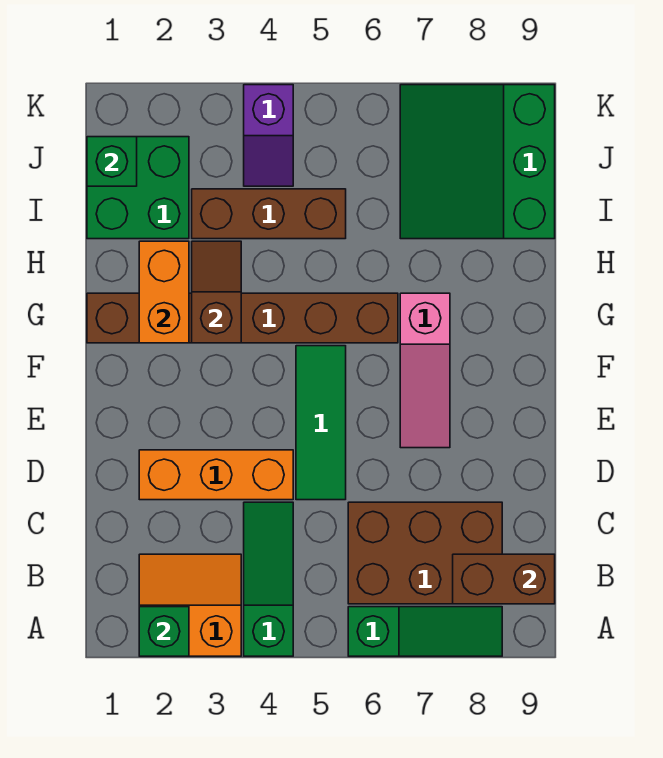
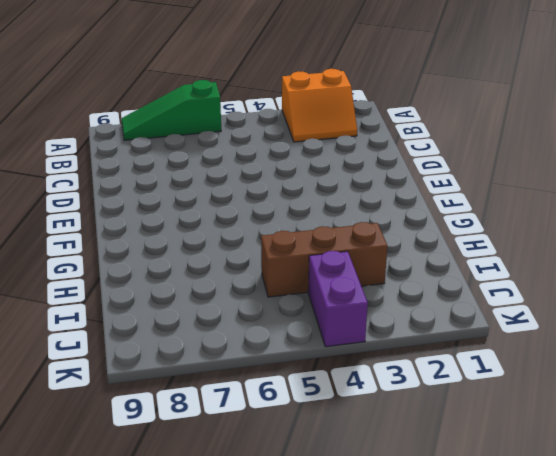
purple 1x2 brick [308,251,368,347] -> purple 1x2 slope [244,85,293,186]
none -> green 1x3 slope [244,502,293,656]
none -> brown 2x3 brick [348,502,502,604]
none -> orange 1x3 brick [139,450,293,500]

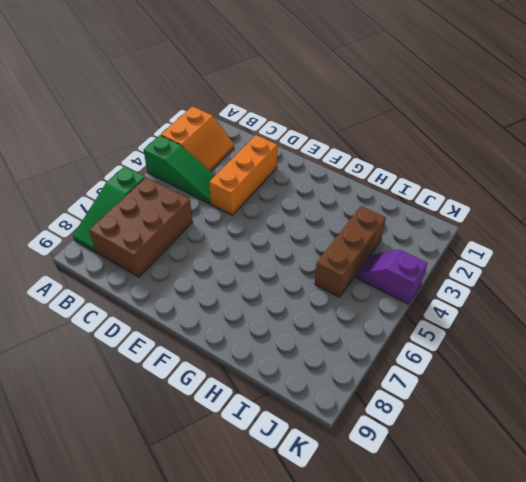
none -> green 1x3 tile [296,346,346,500]
none -> pink 1x3 slope [400,293,450,448]
none -> brown 1x6 brick [87,293,398,343]

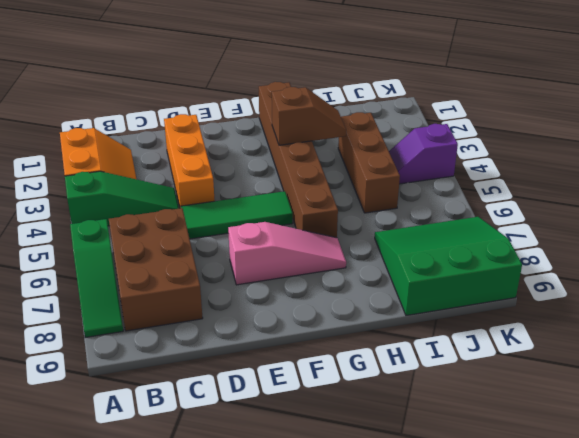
pink 1x3 slope [228,222,346,285] -> pink 1x3 slope turned to [400,293,450,448]
none -> green 2x2 brick [87,137,189,239]
none -> green 1x1 brick [139,607,189,656]
none -> brown 1x2 brick [453,554,555,604]

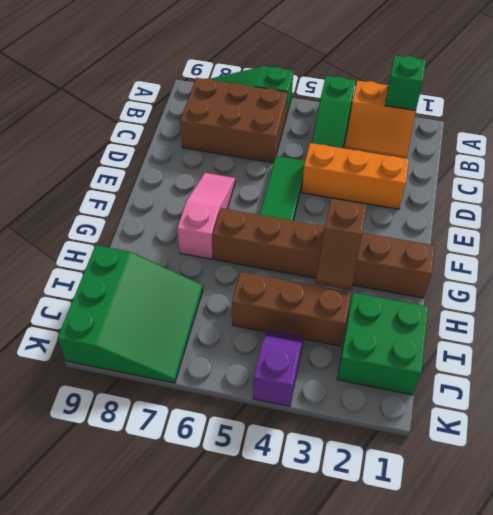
none -> brown 1x2 brick [453,554,555,604]
none -> orange 1x2 brick [139,241,189,343]
none -> green 1x1 brick [87,137,137,186]

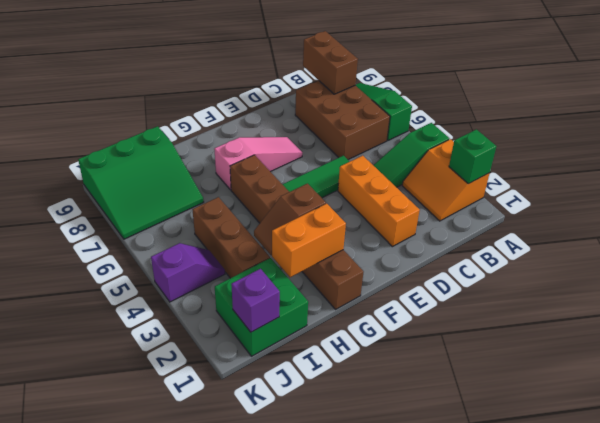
purple 1x1 brick [231,269,280,332] -> green 1x1 brick [87,137,137,186]

